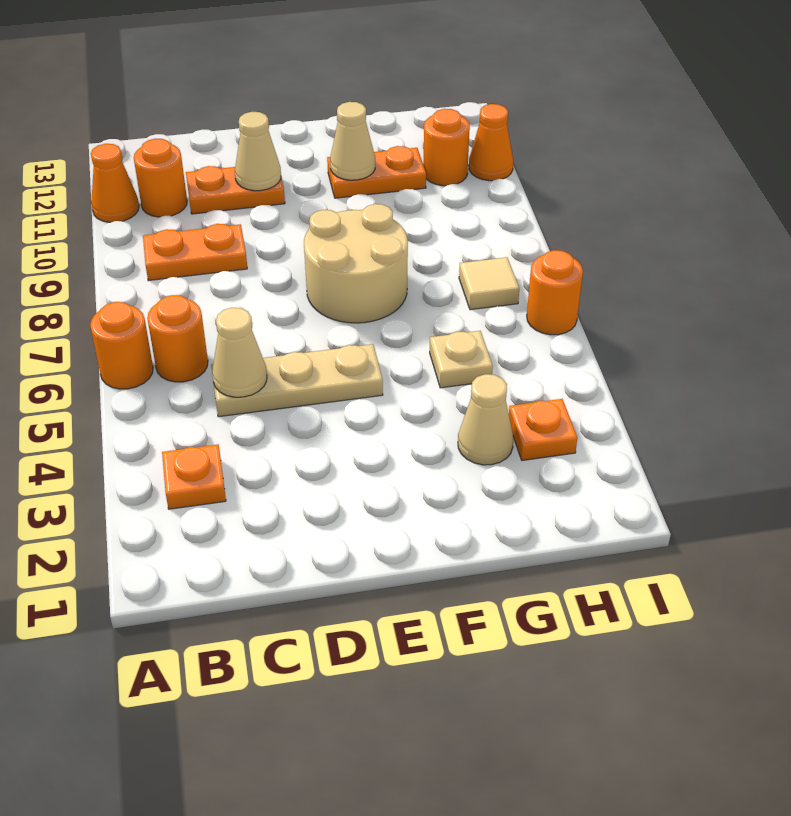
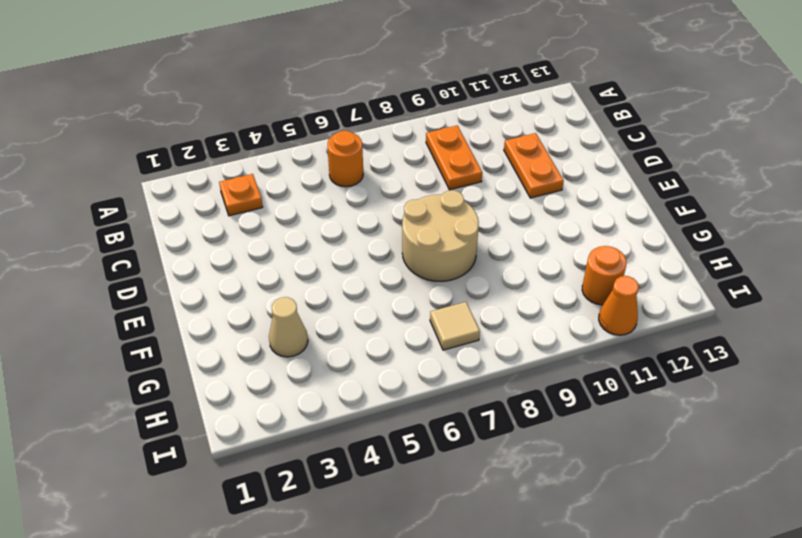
none -> orange 1x1 round brick [90,302,153,389]
none -> orange 1x1 cone [91,144,139,222]
none -> orange 1x1 round brick [134,139,187,217]

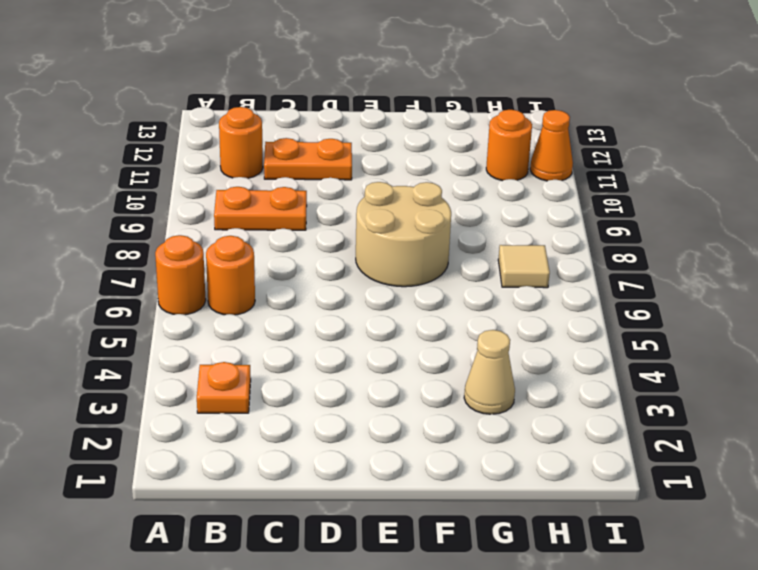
none -> orange 1x1 cone [91,144,139,222]
none -> tan 1x3 plate [211,344,383,417]
none -> orange 1x2 plate [327,146,426,198]

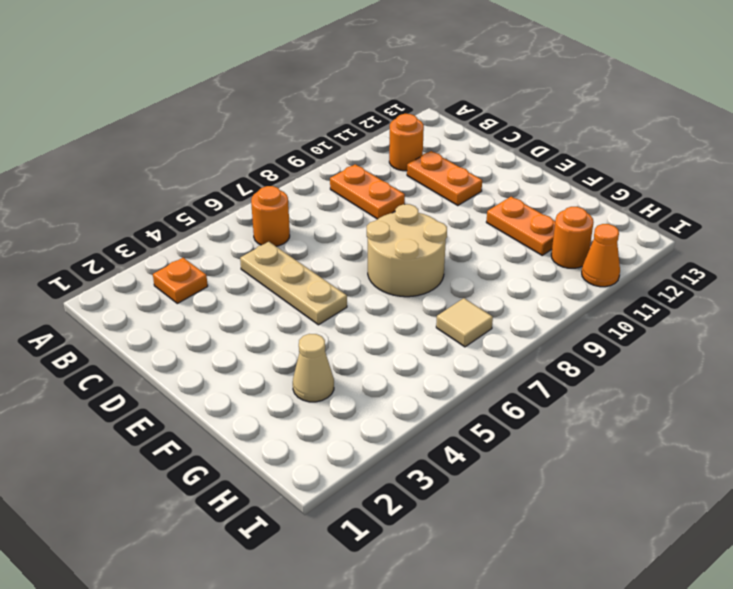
none -> orange 1x1 round brick [90,302,153,389]
none -> orange 1x1 cone [91,144,139,222]
none -> tan 1x1 plate [430,331,493,388]

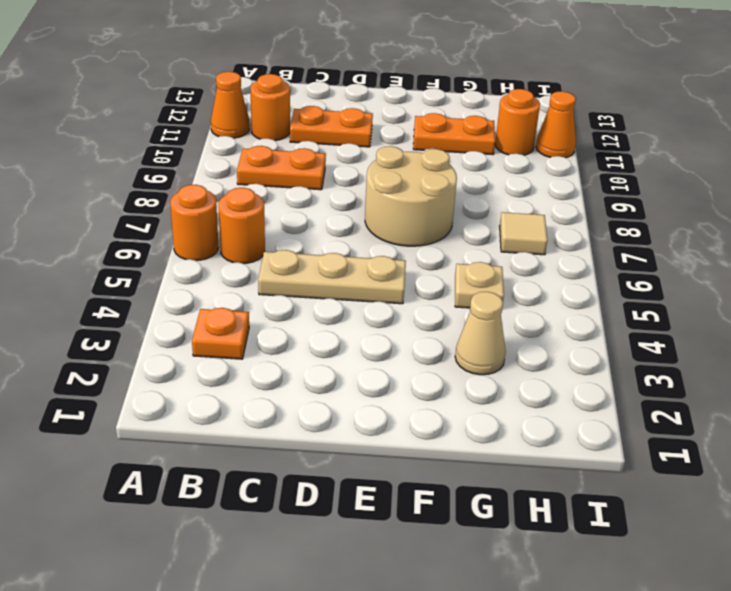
none -> orange 1x1 plate [509,399,577,460]
none -> orange 1x1 round brick [527,250,583,335]
none -> tan 1x1 cone [212,308,267,397]

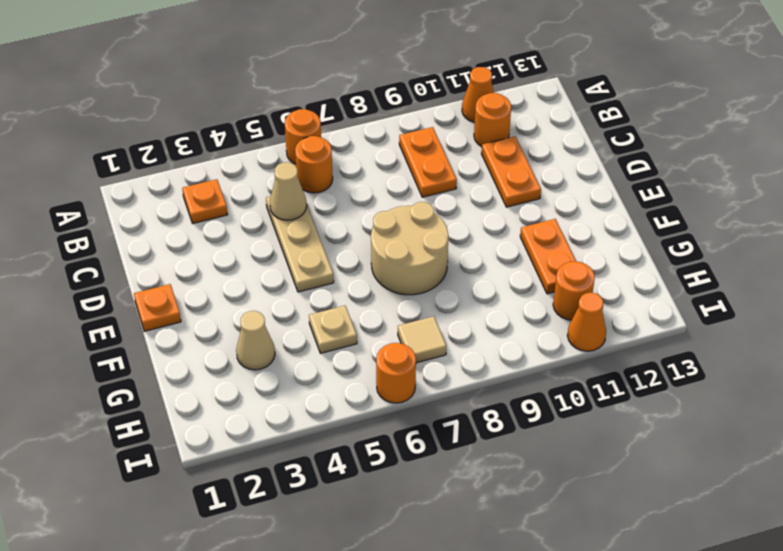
orange 1x1 plate [134,284,181,331] -> orange 1x1 plate moved to [509,399,577,460]
none -> tan 1x1 cone [235,112,281,191]
none -> tan 1x1 cone [330,102,375,180]

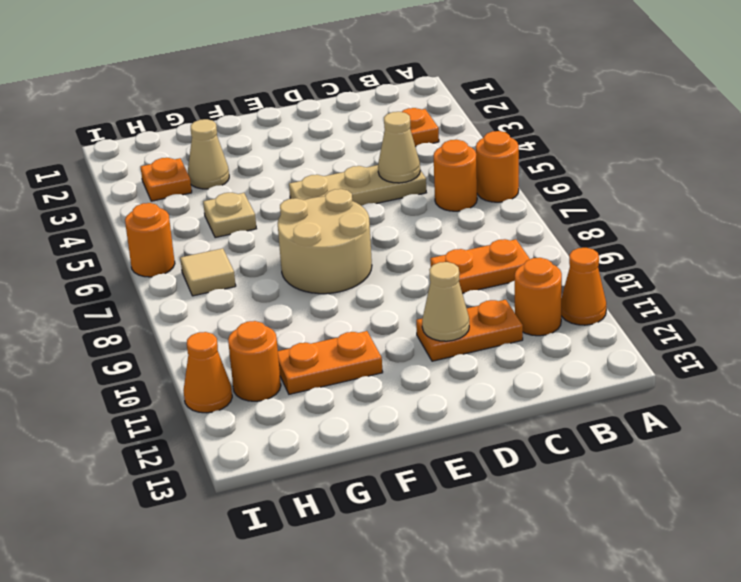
none -> tan 1x1 cone [330,102,375,180]

